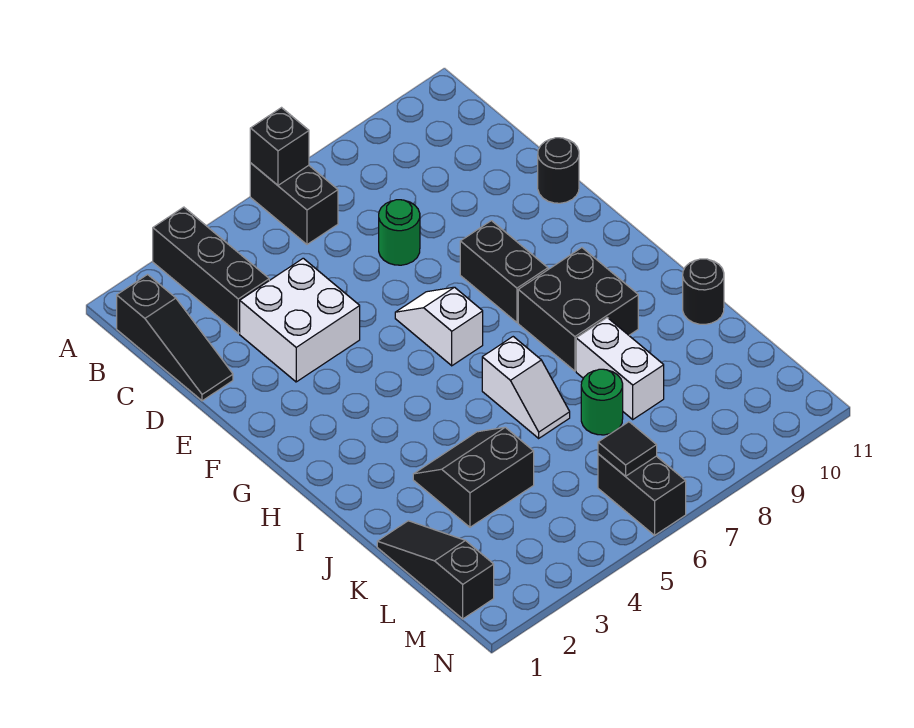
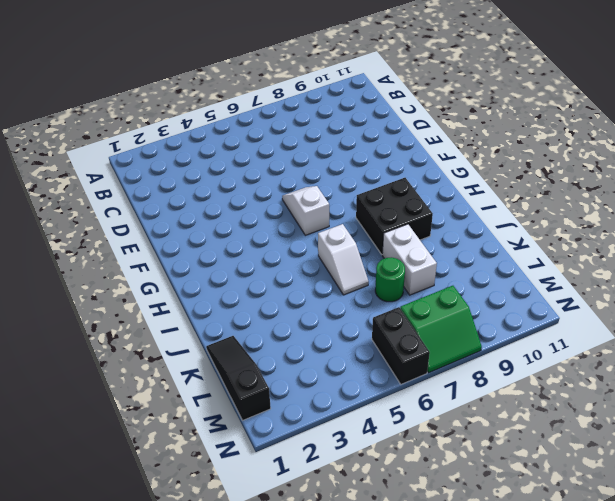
green 2x2 slope [400,286,482,373] -> none
none -> black 1x3 brick [153,207,269,333]
none -> black 1x2 brick [250,163,338,244]
none -> black 1x3 slope [117,275,233,401]

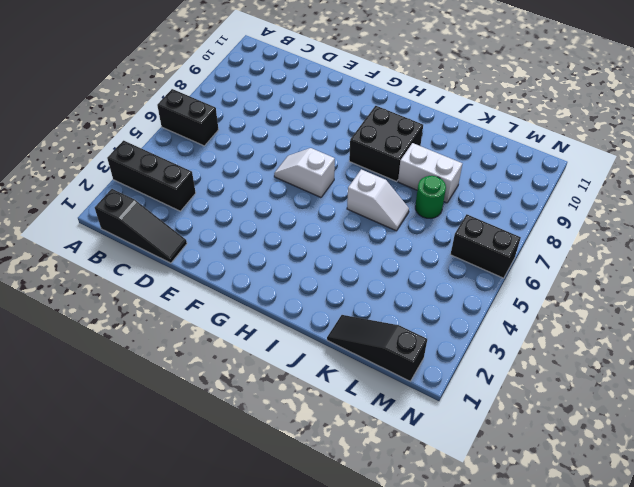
none -> white 2x2 brick [240,258,360,382]
none -> green 1x1 round brick [379,200,420,265]
none -> black 1x1 round brick [538,138,579,203]

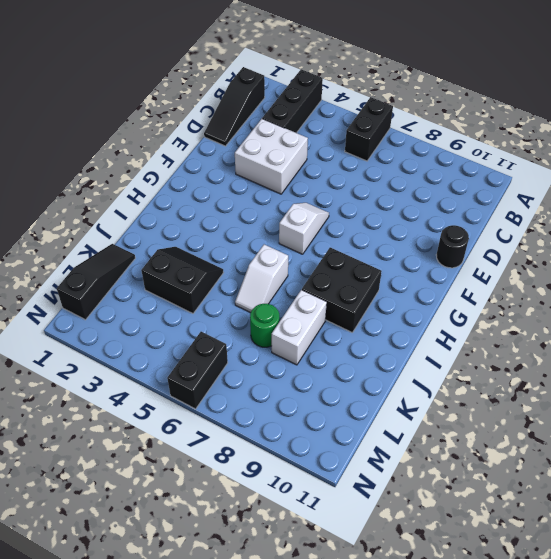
none -> green 1x1 round brick [379,200,420,265]
none -> black 1x2 brick [460,221,548,323]
none -> black 1x1 round brick [683,259,724,324]

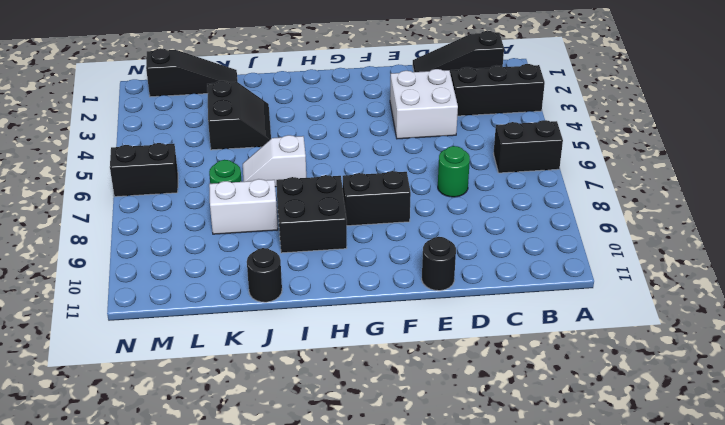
none -> white 1x2 slope [395,287,483,366]
none -> black 1x1 brick [250,108,309,185]
none -> black 1x1 tile [598,422,657,476]

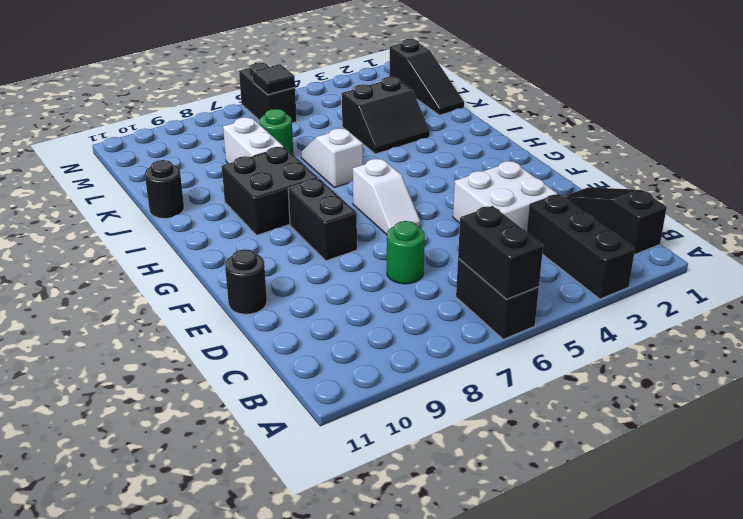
black 1x2 brick [458,206,543,299] -> black 1x1 brick [250,108,309,185]

